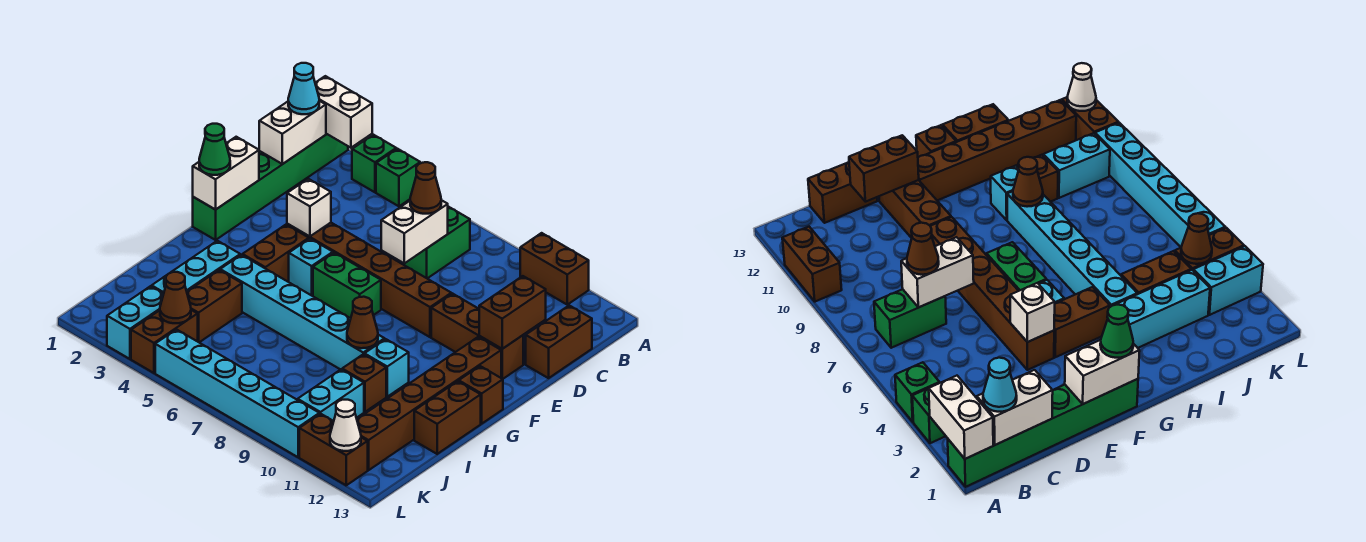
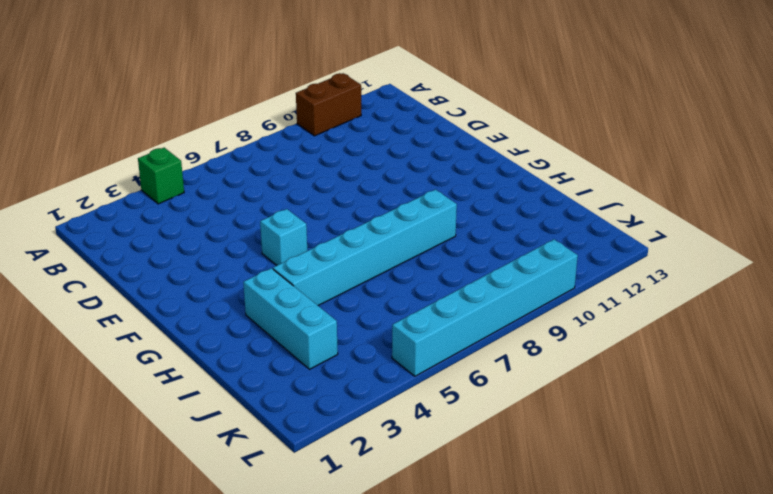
none -> green 1x6 brick [193,134,348,240]
none -> green 1x1 brick [352,135,396,192]
none -> green 1x2 brick [404,207,470,279]
none -> brown 1x2 brick [526,305,592,378]

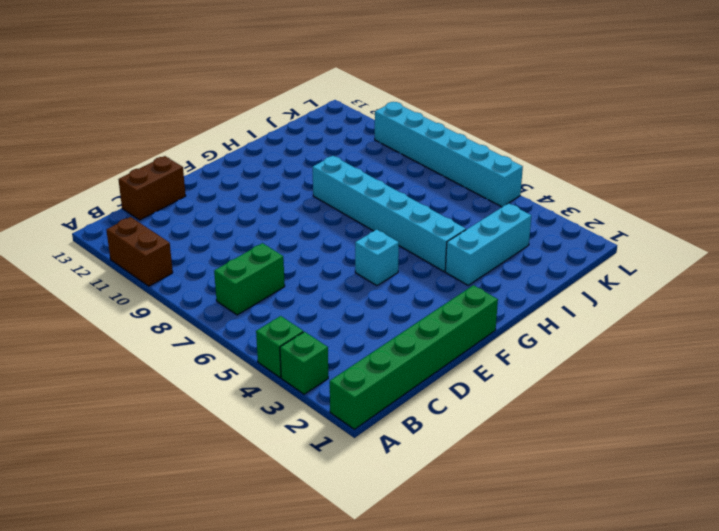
none -> brown 1x6 brick [287,223,451,337]
none -> brown 1x3 brick [431,294,523,379]
none -> brown 1x2 brick [243,225,309,282]
none -> green 1x2 brick [313,253,381,318]

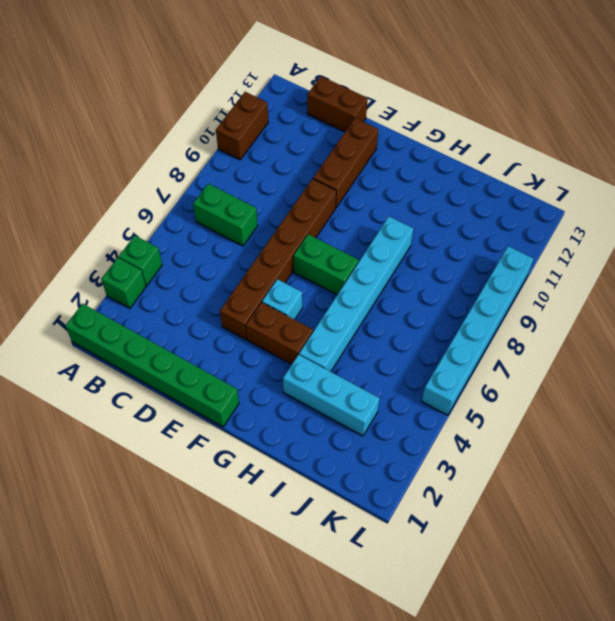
green 1x2 brick [294,234,359,295] -> green 1x2 brick turned to [313,253,381,318]
none -> brown 1x6 brick [357,337,501,470]
none -> brown 1x1 brick [459,366,503,424]
none -> cyan 1x1 brick [364,339,409,397]
none -> brown 1x2 brick [414,381,481,454]

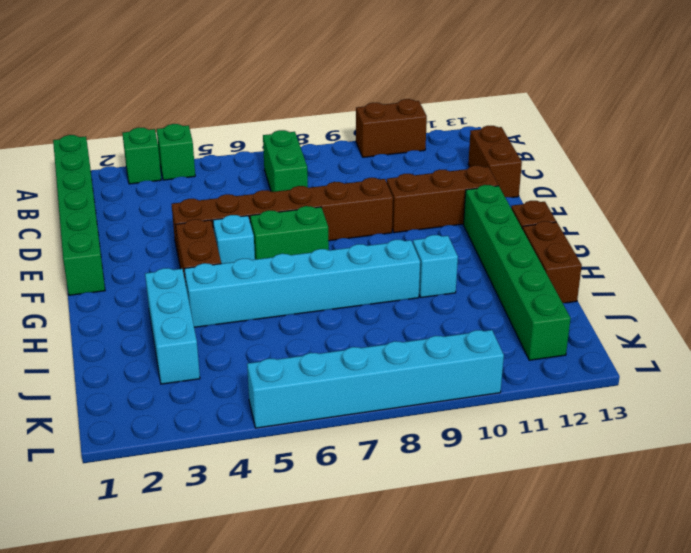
green 1x6 brick [463,185,571,360] -> brown 1x6 brick [357,337,501,470]
none -> brown 1x2 brick [187,270,242,342]
none -> brown 1x1 brick [342,354,386,412]
none -> cyan 1x2 brick [298,369,364,421]
none -> cyan 1x2 brick [107,286,163,359]

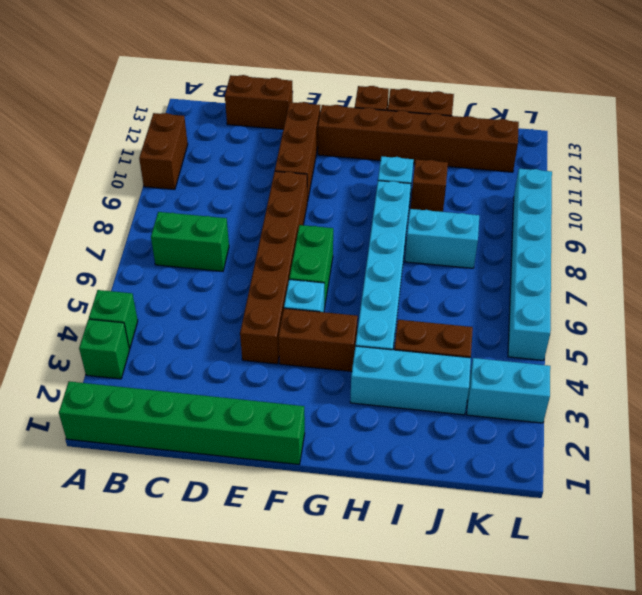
cyan 1x2 brick [405,209,479,268] -> cyan 1x2 brick moved to [298,369,364,421]
none -> brown 1x2 brick [131,310,198,373]
none -> brown 1x2 brick [299,414,368,485]
none -> white 1x2 brick [315,76,372,148]
none -> white 1x2 brick [259,101,326,164]

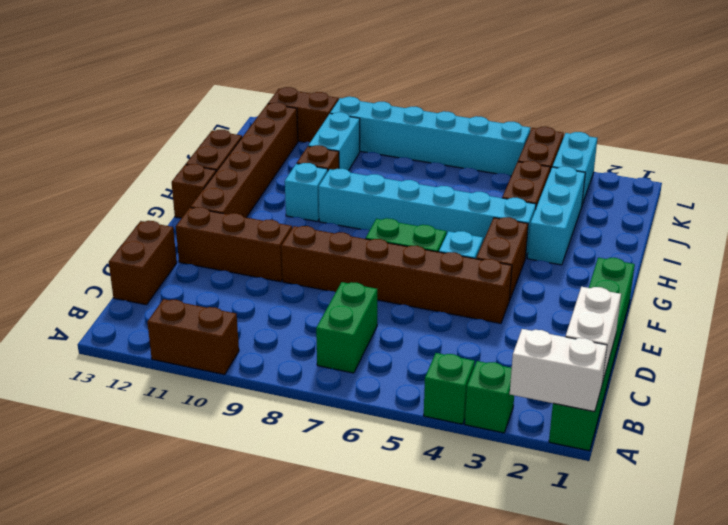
none -> white 1x2 brick [381,200,448,263]
none -> brown 1x2 brick [479,276,546,349]
none -> white 1x2 brick [193,137,259,210]
none -> white 1x1 brick [287,179,331,237]

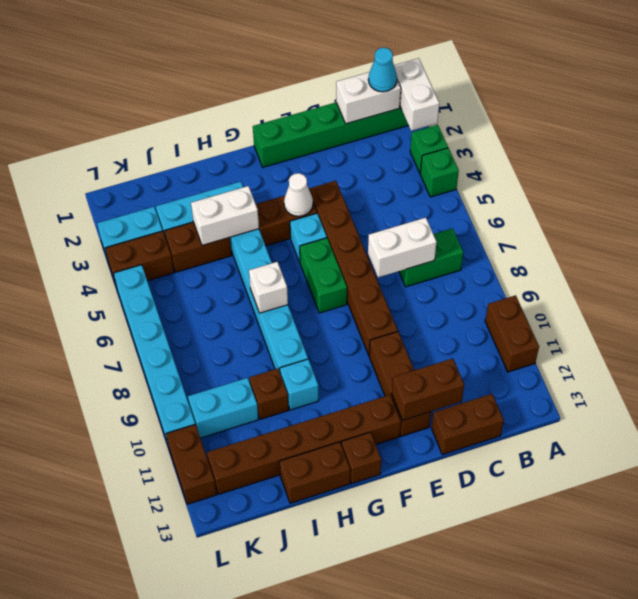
white 1x1 cone [284,173,313,216] -> white 1x1 cone moved to [330,400,361,451]
white 1x2 brick [191,186,259,245] -> white 1x2 brick moved to [193,137,259,210]
white 1x1 brick [249,262,288,313] -> white 1x1 brick moved to [287,179,331,237]
none -> brown 1x1 cone [347,297,378,348]
none -> brown 1x1 cone [160,272,191,323]
none -> brown 1x1 cone [410,162,441,214]
none -> green 1x1 cone [199,124,230,175]

